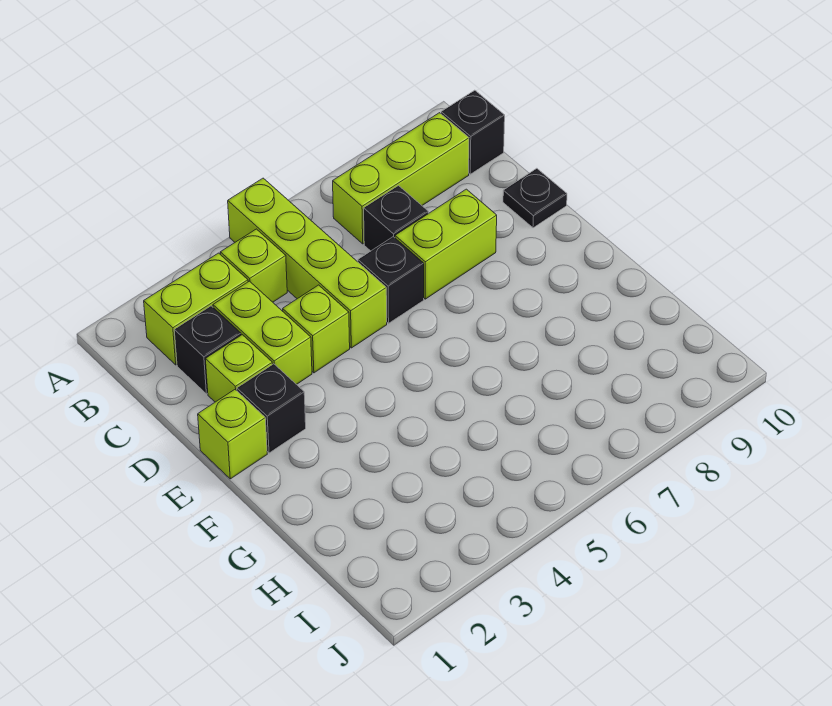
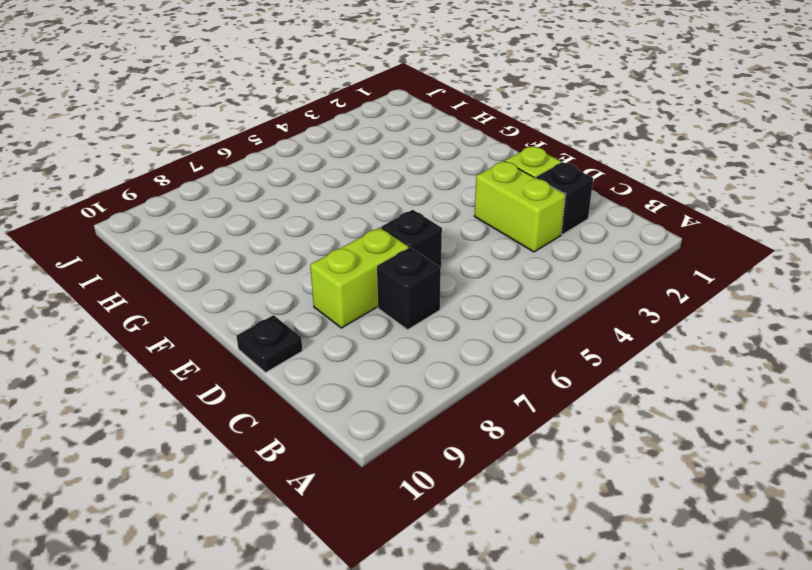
none -> lime 1x4 brick [228,178,387,348]
none -> lime 1x2 brick [144,253,248,365]
none -> lime 1x1 brick [220,229,287,302]

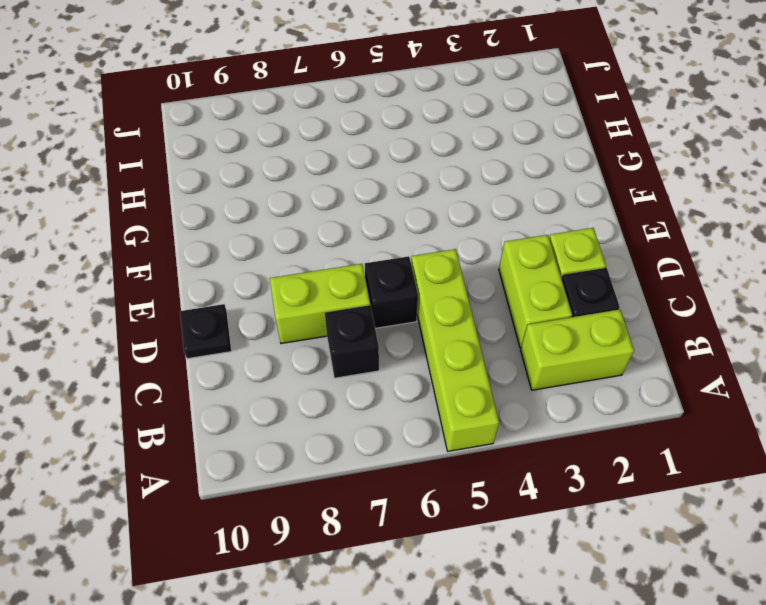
none -> lime 1x1 brick [220,229,287,302]
none -> lime 1x3 brick [333,113,469,244]
none -> black 1x1 brick [441,90,505,174]

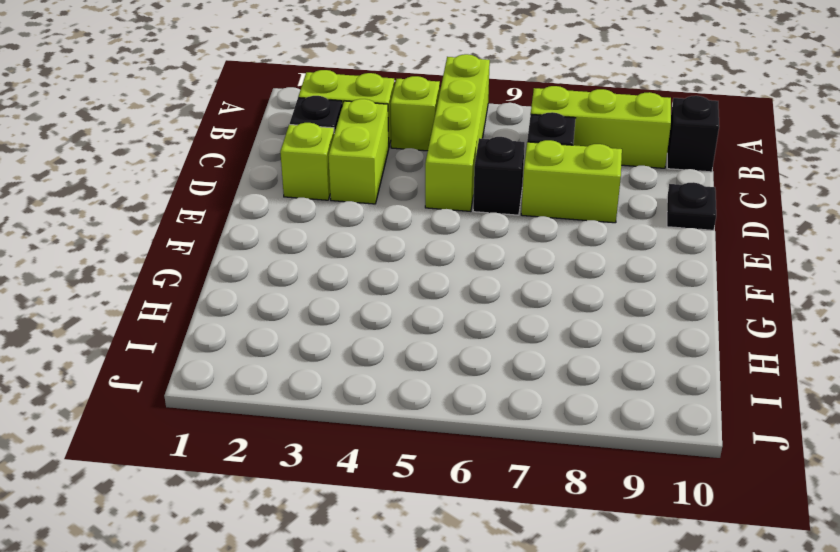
none -> lime 1x1 brick [283,285,350,373]
none -> lime 1x1 brick [198,390,267,479]
none -> black 1x1 brick [237,364,306,453]

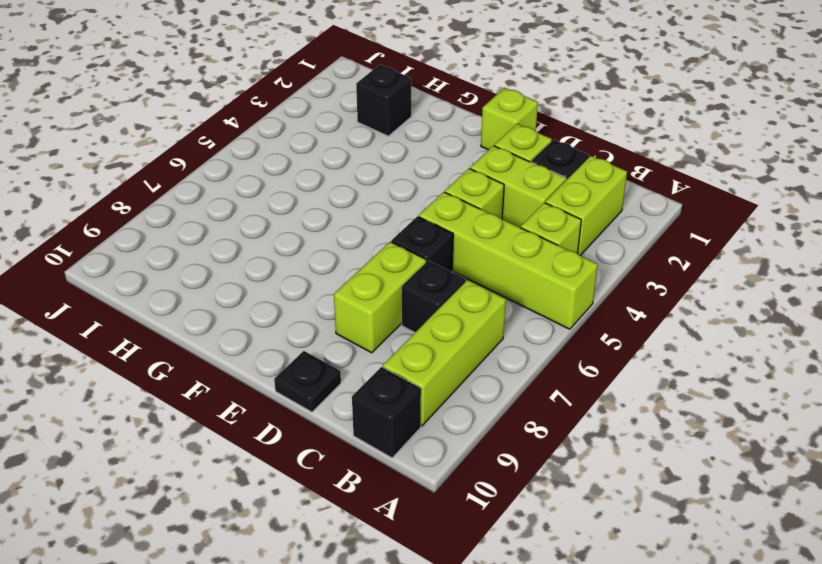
black 1x1 brick [356,65,411,136] -> black 1x1 brick moved to [237,364,306,453]

